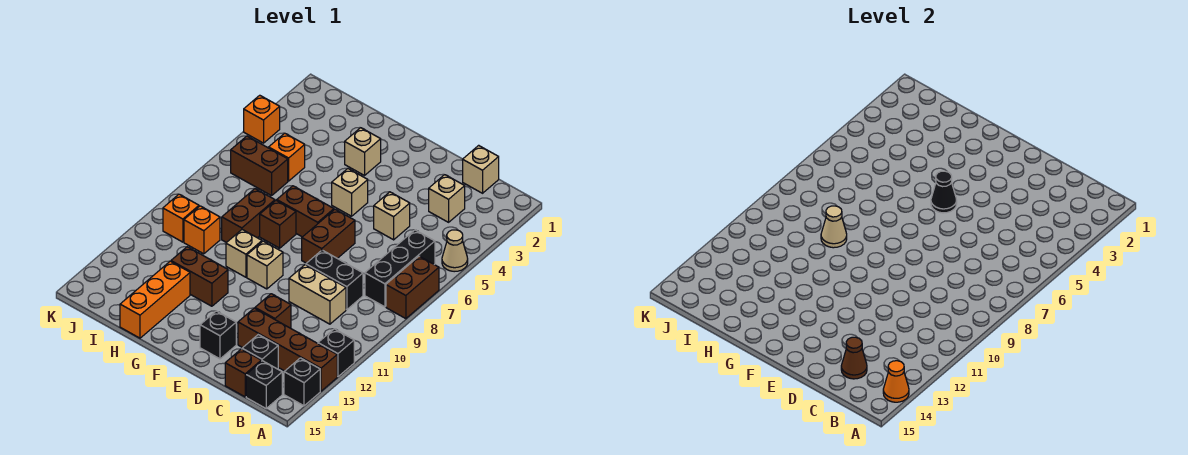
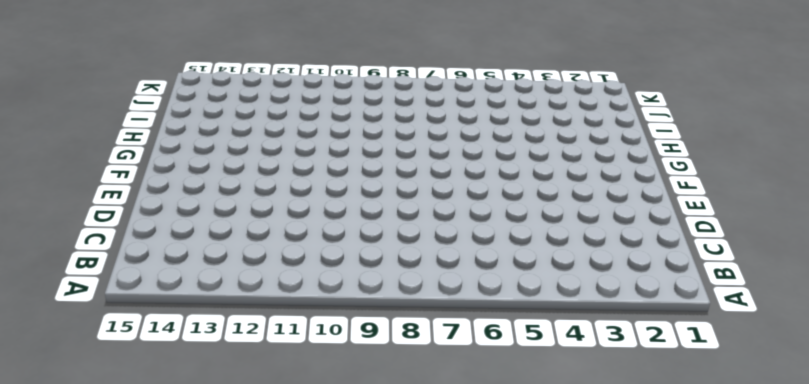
none -> tan 1x1 cone [442,230,468,272]
none -> brown 1x2 brick [386,256,439,319]
none -> black 1x1 brick [318,329,354,377]
none -> brown 1x4 brick [238,308,337,391]

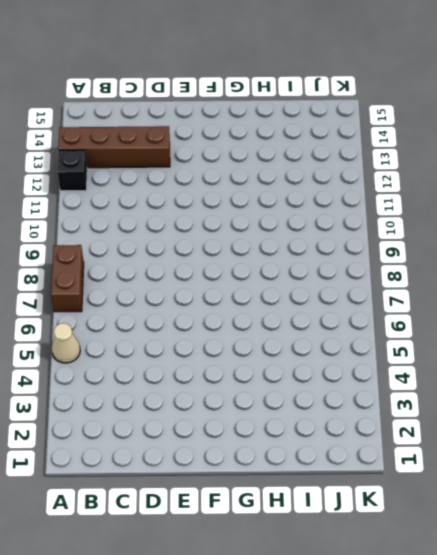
none -> black 1x1 brick [284,358,320,406]
none -> black 1x3 brick [365,230,435,307]
none -> black 1x1 brick [246,361,282,408]
none -> tan 1x1 brick [463,145,499,193]

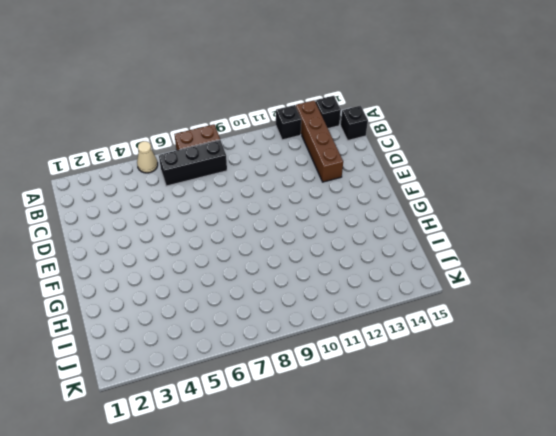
none -> tan 1x1 brick [463,145,499,193]
none -> tan 1x1 brick [429,175,465,222]
none -> black 1x2 brick [306,250,363,310]
none -> tan 1x2 brick [289,265,346,324]

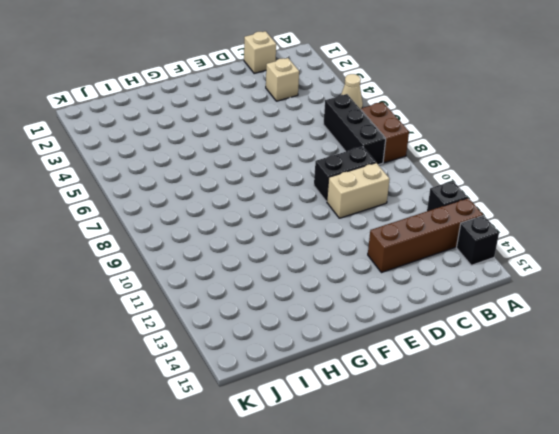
none -> black 1x1 brick [246,361,282,408]
none -> black 1x1 brick [242,335,278,369]
none -> brown 1x1 brick [225,349,261,397]
none -> tan 1x1 brick [374,192,410,240]

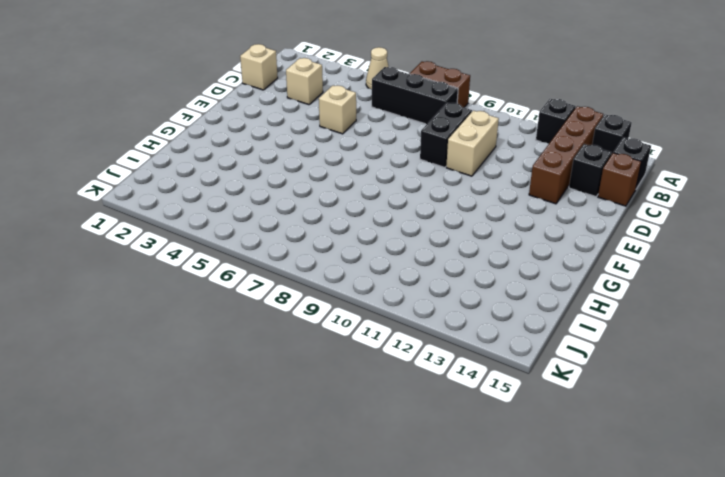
none -> brown 1x1 brick [255,294,291,328]
none -> brown 1x2 brick [302,209,355,263]
none -> black 1x1 brick [200,311,236,359]
none -> tan 1x1 brick [332,169,368,216]

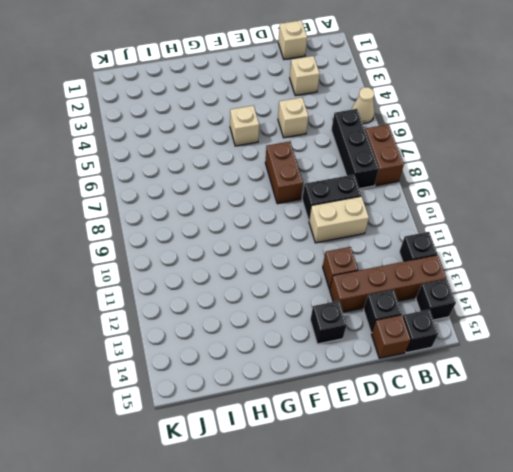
none -> brown 1x2 brick [277,186,334,237]
none -> tan 1x1 brick [247,241,283,289]
none -> tan 1x1 brick [345,128,381,175]
none -> brown 1x1 brick [260,200,296,248]

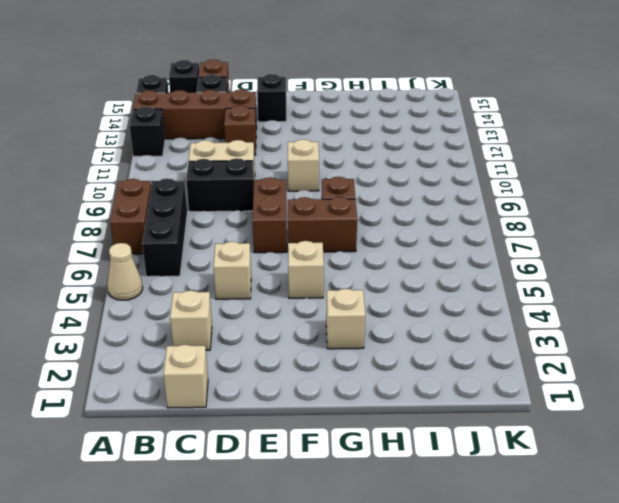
none -> tan 1x1 brick [226,230,262,277]
none -> brown 1x2 brick [171,247,228,306]
none -> brown 1x2 brick [222,189,275,243]
none -> orange 1x3 brick [120,261,190,338]

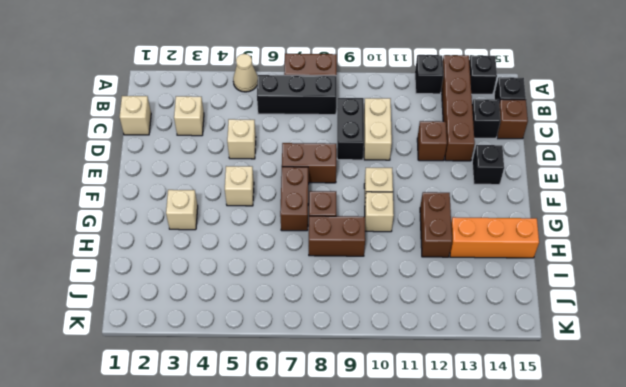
none -> orange 1x1 brick [269,133,305,181]
none -> brown 1x2 brick [231,136,288,196]
none -> orange 1x1 brick [184,206,220,254]
none -> orange 1x1 brick [163,194,199,242]

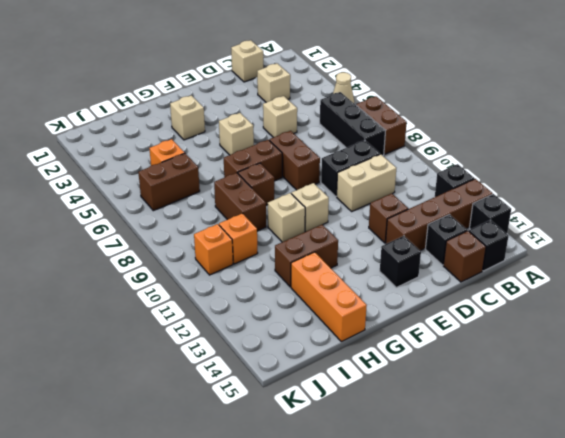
none -> orange 1x1 brick [244,95,280,143]
none -> orange 1x1 cone [883,361,909,402]
none -> brown 1x1 cone [841,337,867,379]
none -> black 1x1 cone [931,171,957,213]

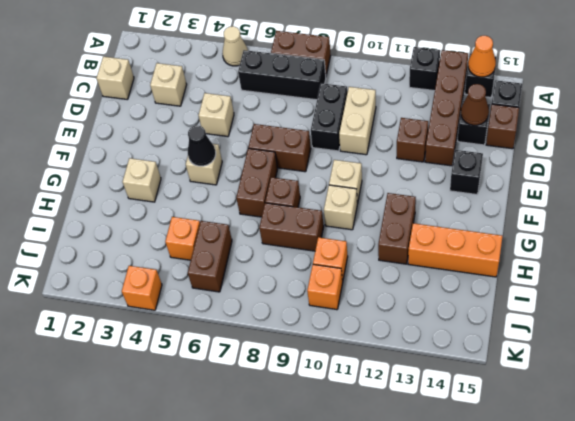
none -> tan 1x1 cone [821,206,847,248]

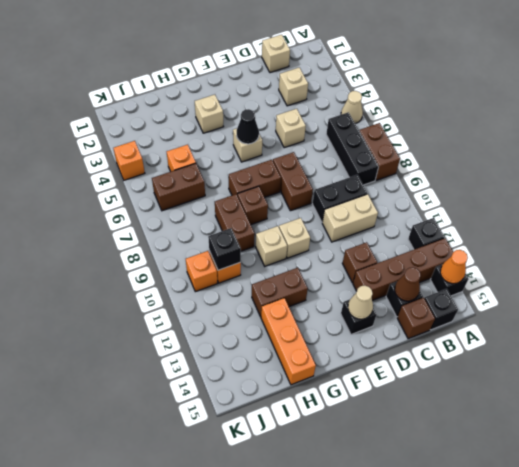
tan 1x1 cone [348,286,373,319] -> tan 1x1 cone moved to [821,206,847,248]
black 1x1 brick [208,228,241,270] -> none

